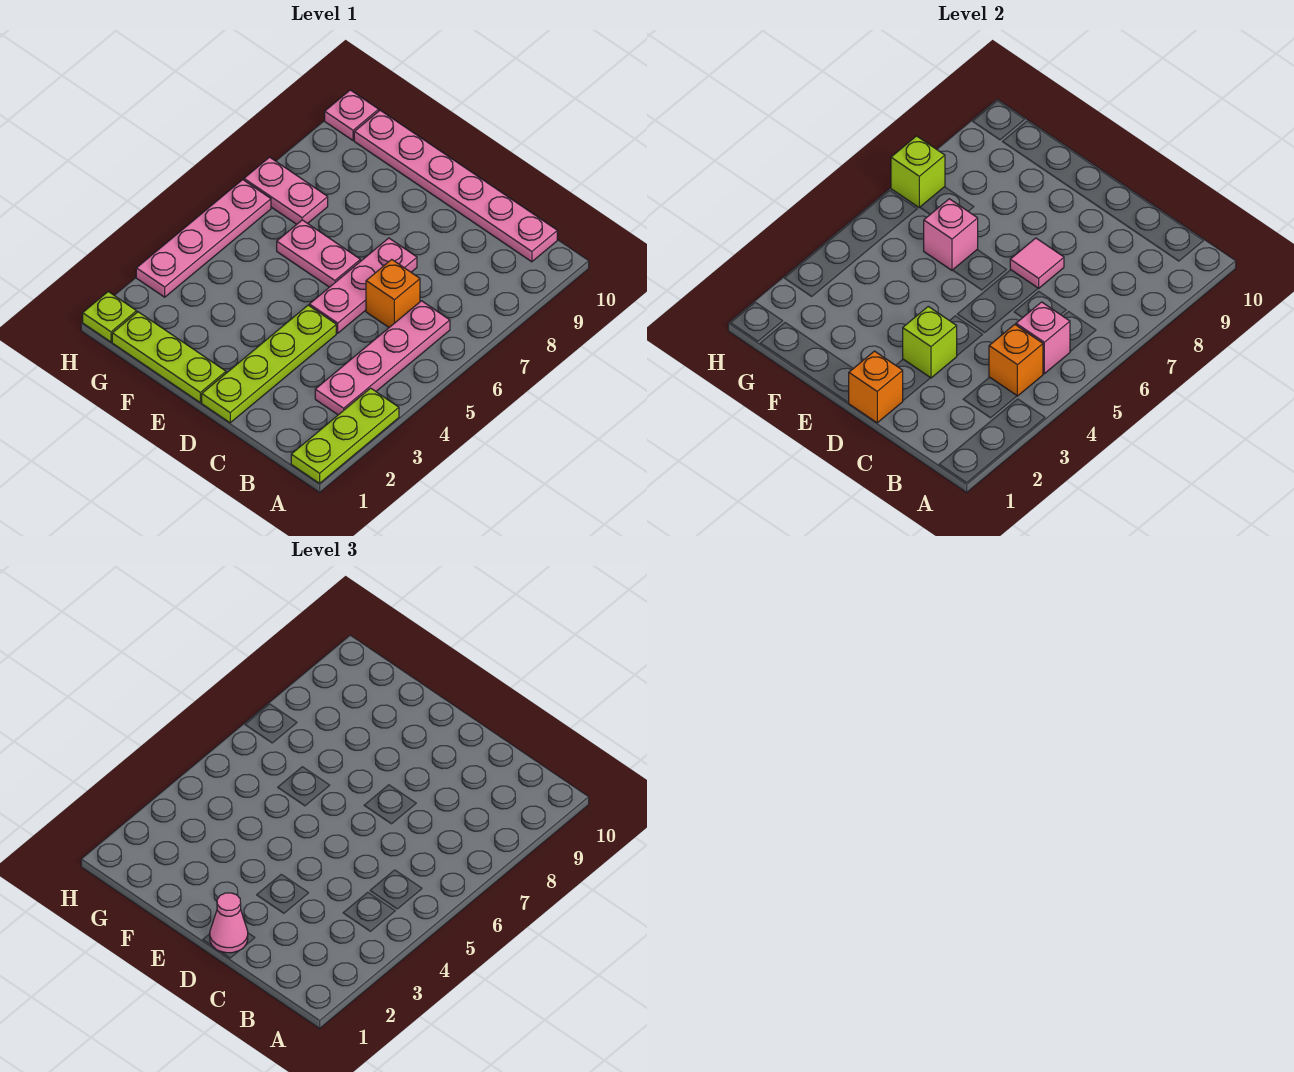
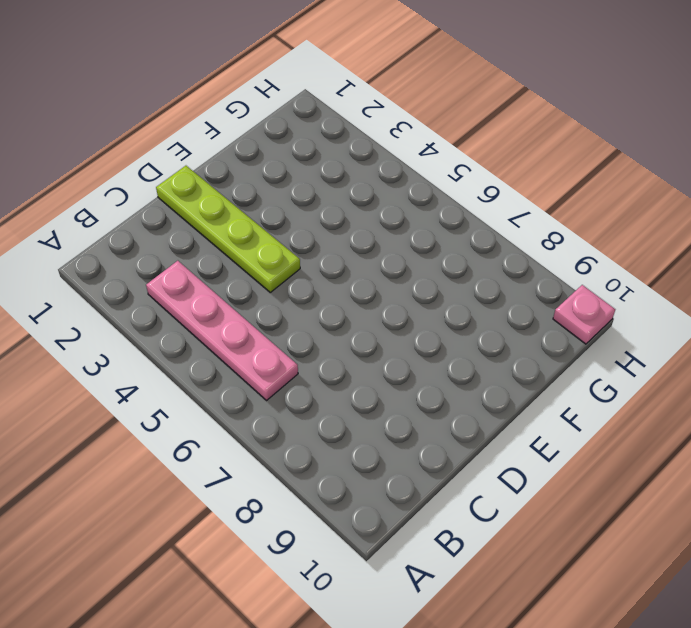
none -> lime 1x3 plate [291,388,399,483]
none -> pink 1x6 plate [354,110,557,262]
none -> orange 1x1 brick [366,259,420,327]

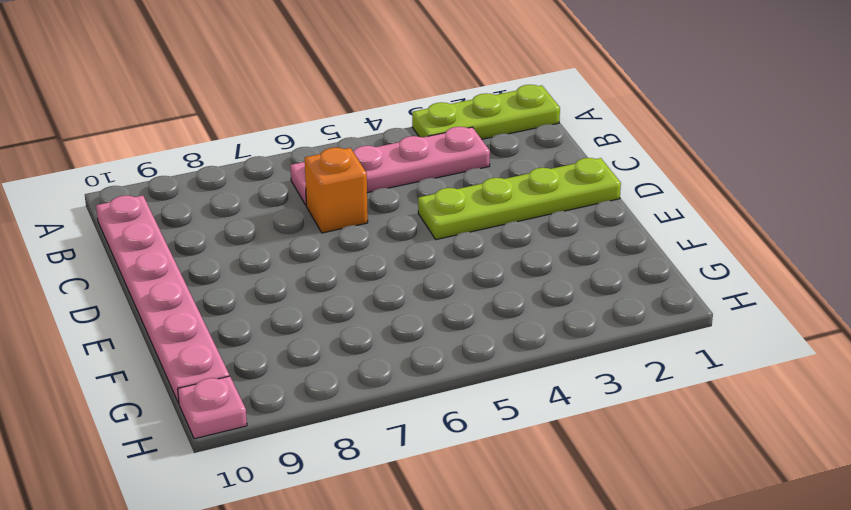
none -> pink 1x3 plate [309,238,417,333]
none -> lime 1x3 plate [112,312,226,402]
none -> pink 1x2 plate [277,220,360,287]

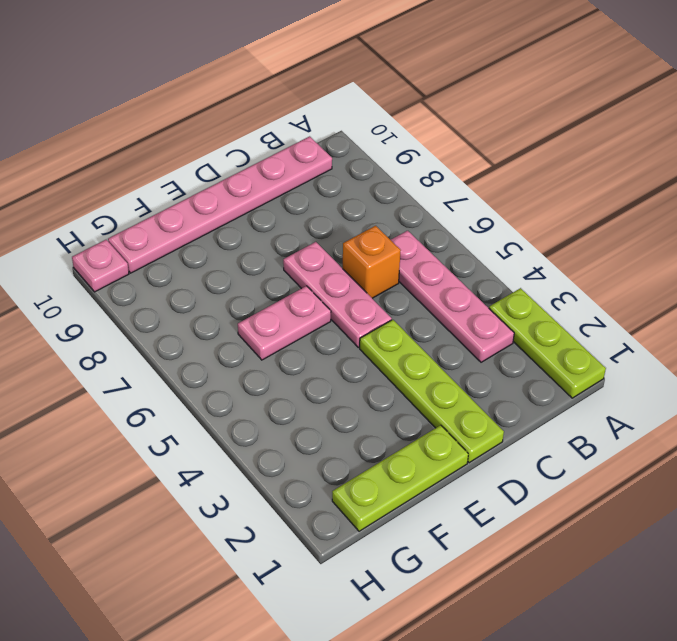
none -> pink 1x2 plate [244,157,328,224]
none -> lime 1x1 plate [83,292,137,342]
none -> pink 1x4 plate [136,180,271,297]

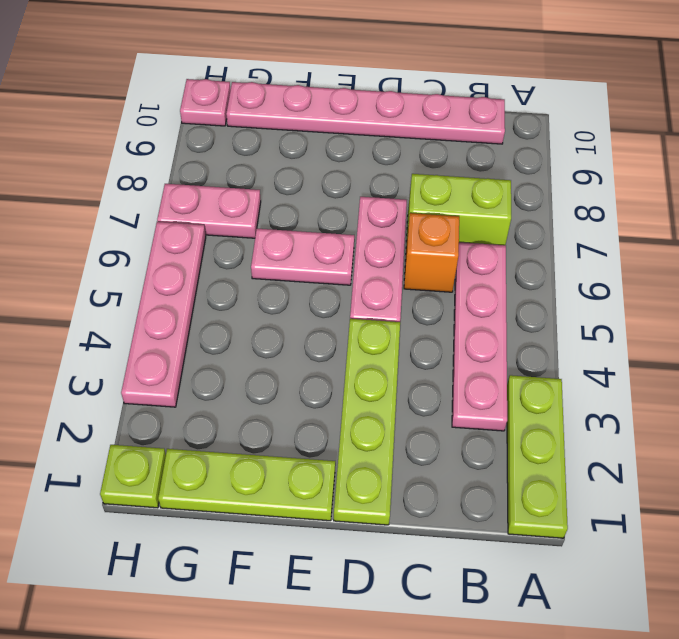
lime 1x2 brick [406,174,511,245] -> none
none -> orange 1x1 brick [989,324,1043,396]
none -> pink 1x1 brick [1016,302,1070,374]
none -> orange 1x1 brick [849,351,903,423]

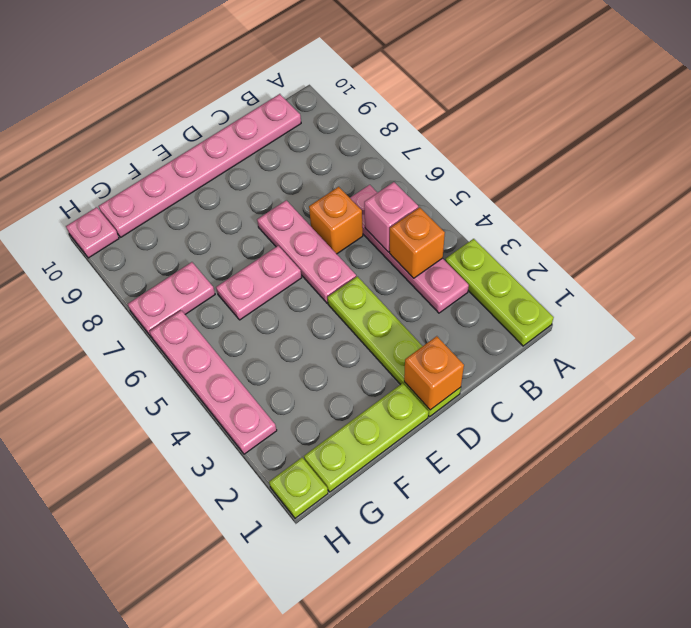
none -> lime 1x1 brick [903,306,957,378]
none -> pink 1x1 tile [1010,238,1064,288]
none -> pink 1x1 brick [924,199,978,270]

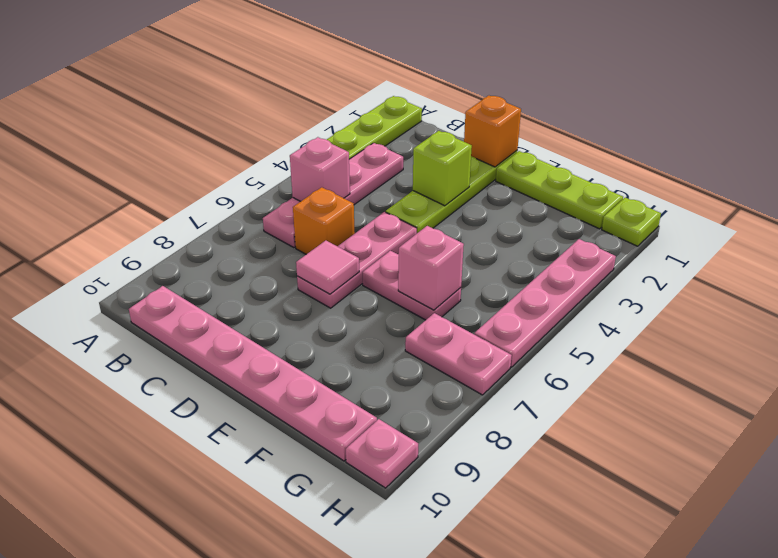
none -> orange 1x1 brick [989,324,1043,396]
none -> lime 1x1 brick [891,136,945,208]
none -> pink 1x1 cone [210,893,248,953]

